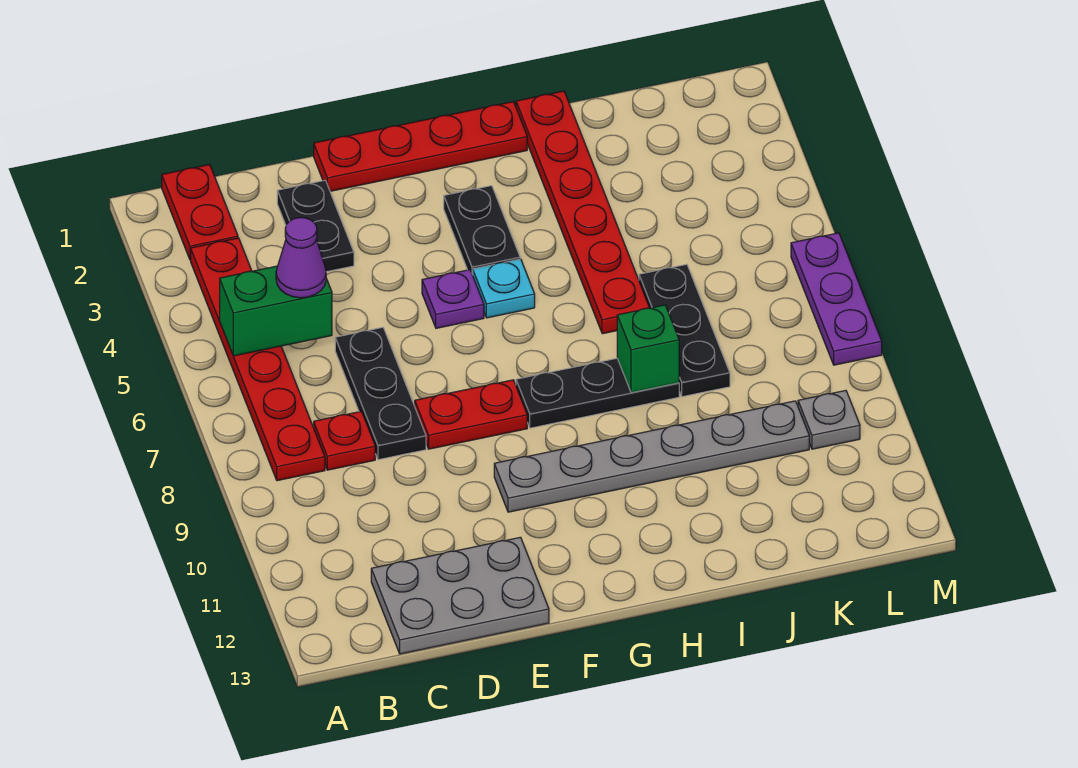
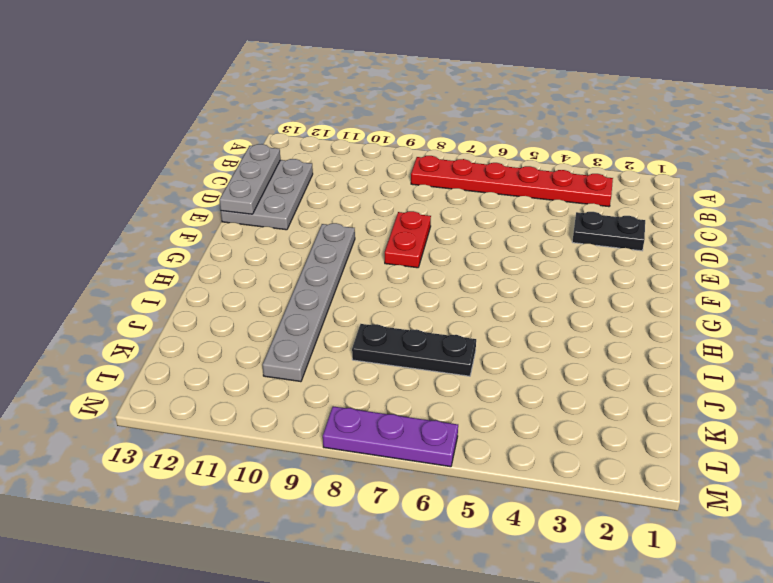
grey 1x3 plate [219,144,280,214] -> none
none -> red 1x2 plate [162,165,238,260]
none -> red 1x1 plate [314,411,375,470]
none -> black 1x3 plate [335,327,426,460]

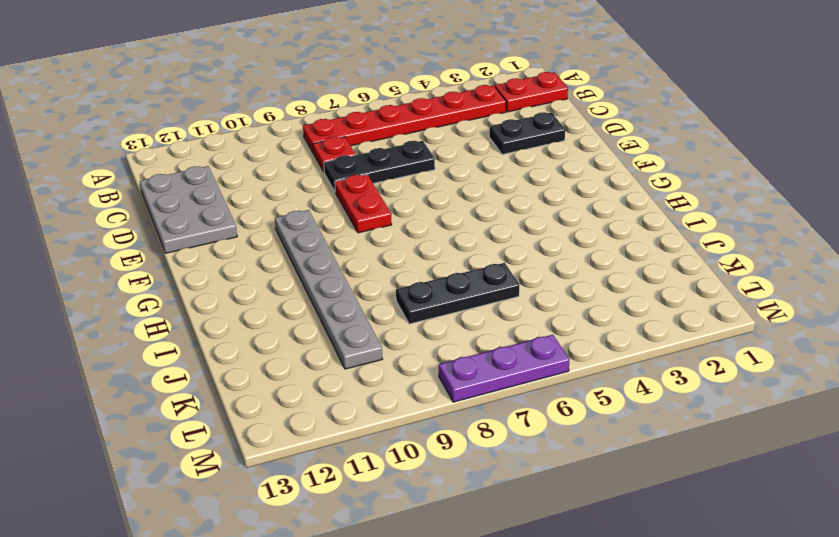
none -> red 1x4 plate [314,102,527,191]
none -> purple 1x1 plate [422,270,484,328]
none -> black 1x2 plate [444,186,520,275]

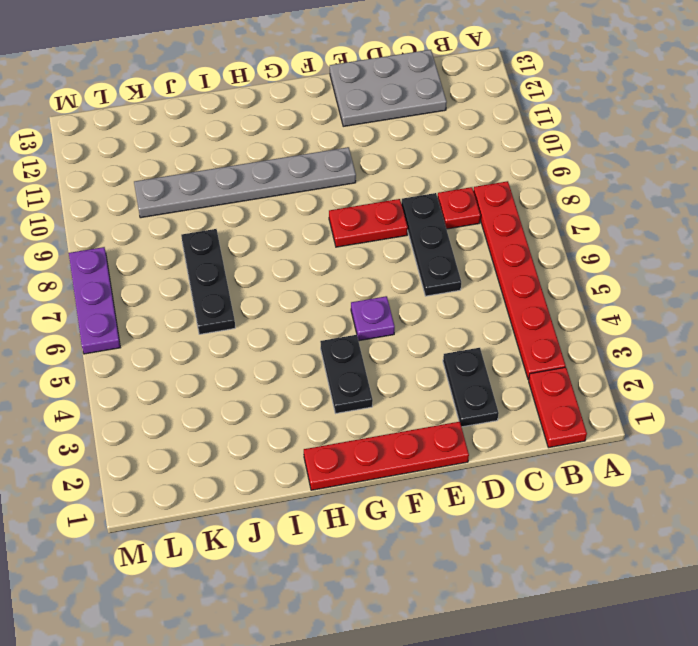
none -> cyan 1x1 plate [473,259,535,318]
none -> black 1x3 plate [516,358,679,428]
none -> red 1x6 plate [516,91,649,334]

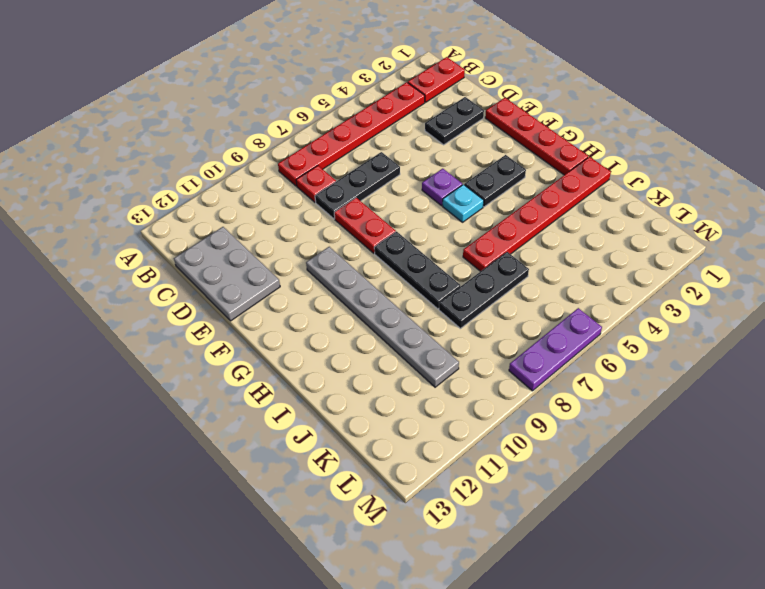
none -> grey 1x1 plate [798,390,860,449]
none -> green 1x2 brick [220,266,332,356]
none -> green 1x1 brick [617,305,679,393]

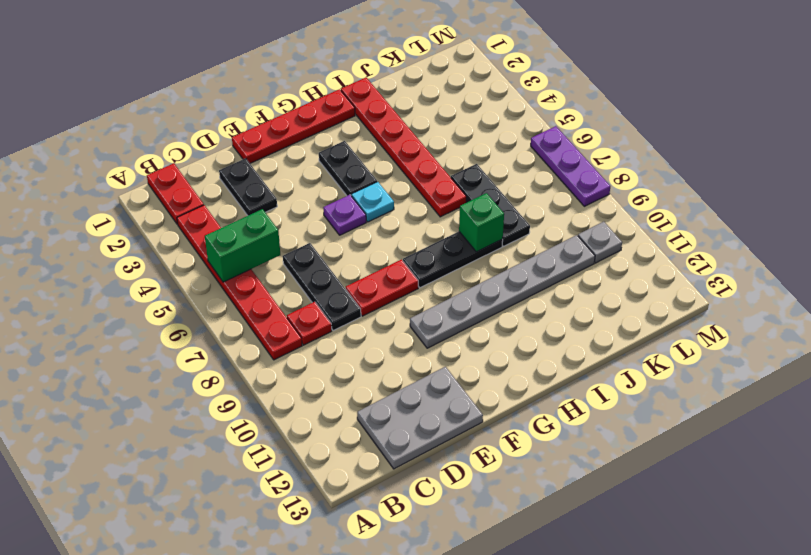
none -> purple 1x1 cone [276,218,326,298]

